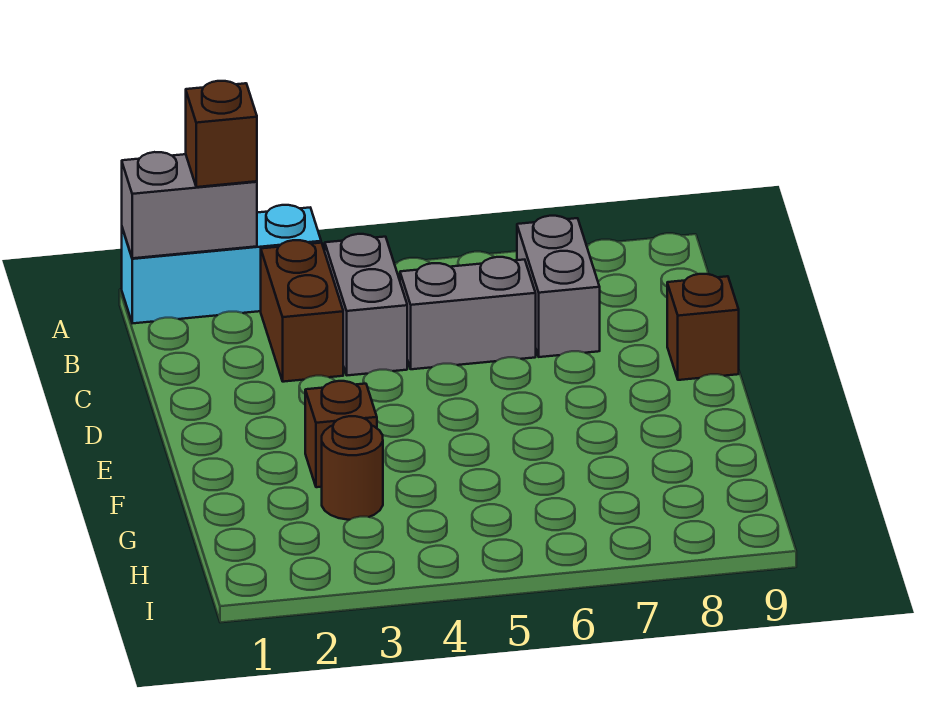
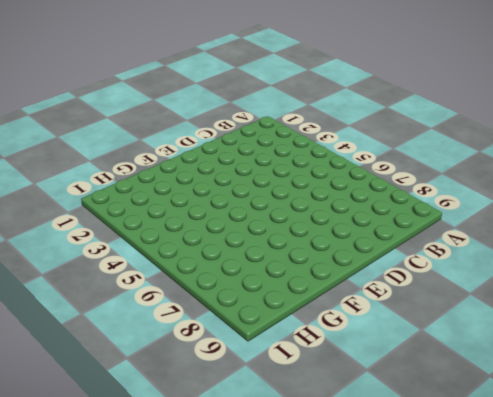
none -> cyan 1x3 brick [122,205,321,323]
none -> brown 1x2 brick [261,240,343,382]

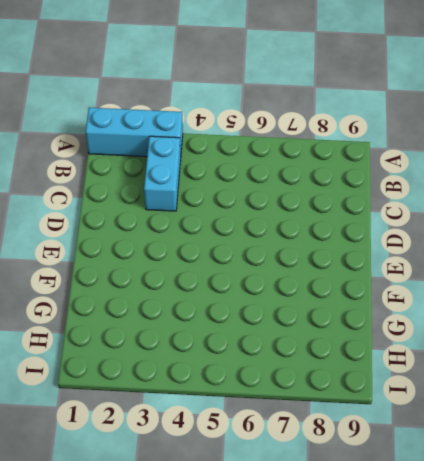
cyan 1x2 brick [144,136,181,211] -> brown 1x2 brick [261,240,343,382]
none -> grey 1x2 brick [325,234,407,375]
none -> grey 1x2 brick [517,216,600,357]

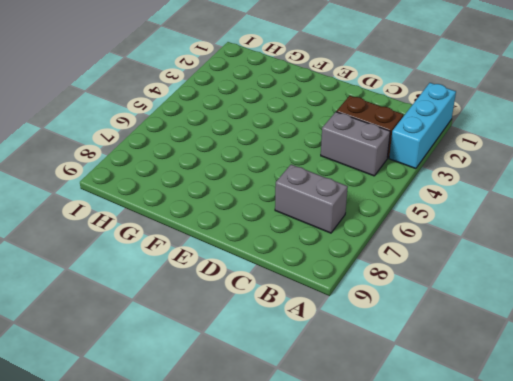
none -> grey 1x2 brick [400,257,536,369]
none -> brown 1x1 brick [667,274,739,380]

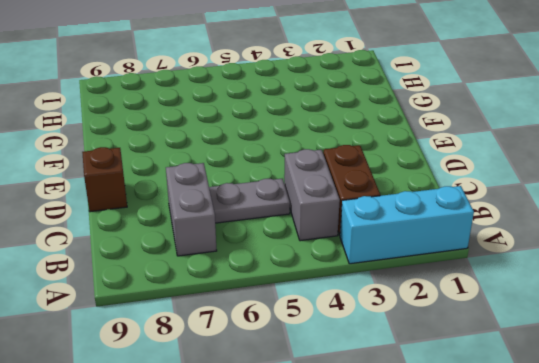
grey 1x2 plate [209,179,290,223] -> grey 1x2 brick [400,257,536,369]
none -> brown 1x1 brick [305,381,377,487]
none -> brown 1x1 round brick [322,416,383,520]

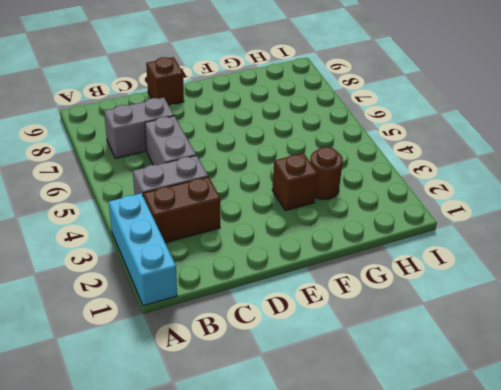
none -> grey 1x2 brick [122,152,257,258]
none -> brown 1x1 brick [186,81,257,187]

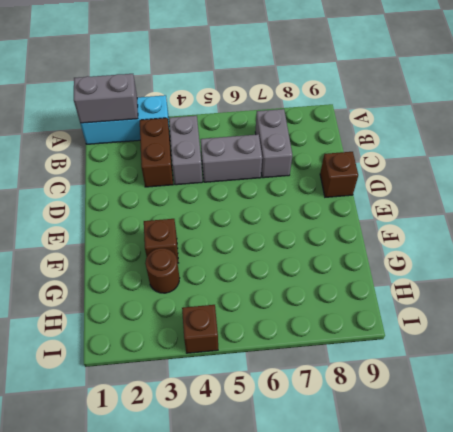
brown 1x1 brick [182,305,218,353] -> brown 1x1 brick moved to [186,81,257,187]

